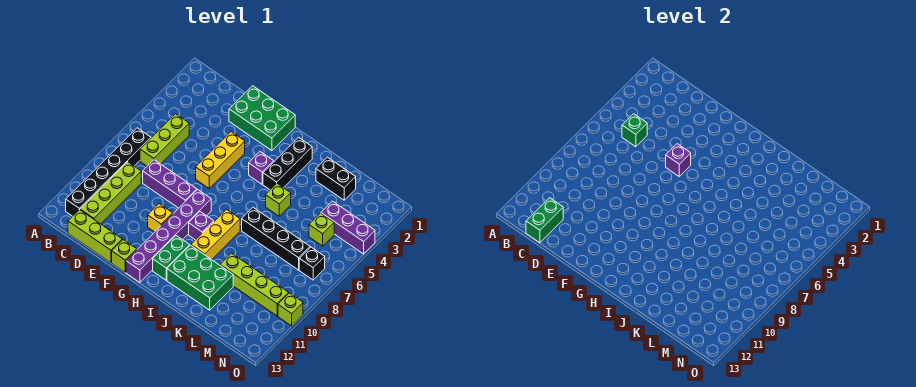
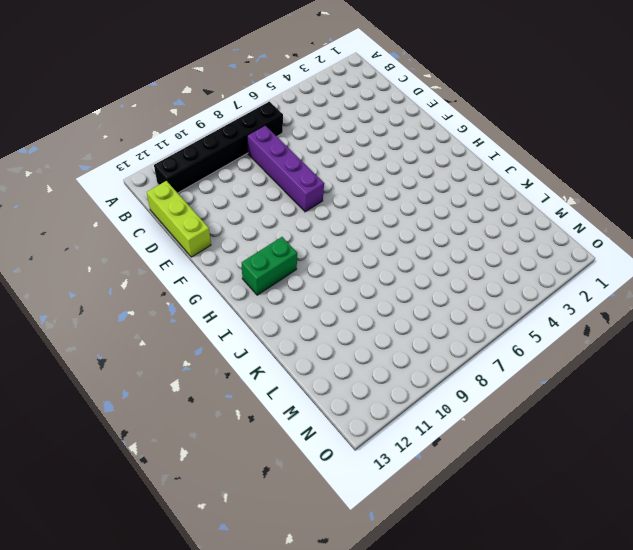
purple 1x4 brick [247,126,324,212] -> purple 1x3 brick [143,160,197,208]
none -> lime 1x3 brick [140,114,189,166]
none -> lime 1x4 brick [80,162,141,224]
none -> green 2x3 brick [229,86,295,151]

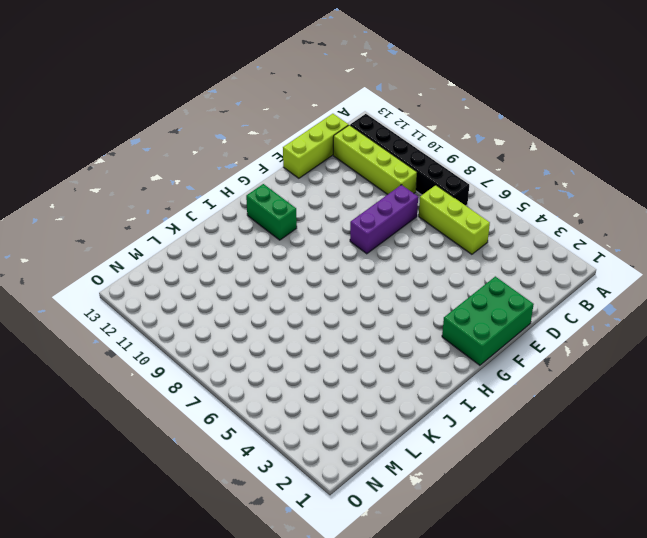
none -> yellow 1x3 brick [196,132,245,188]
none -> yellow 1x1 brick [148,204,173,232]
none -> lime 1x1 brick [112,240,137,272]

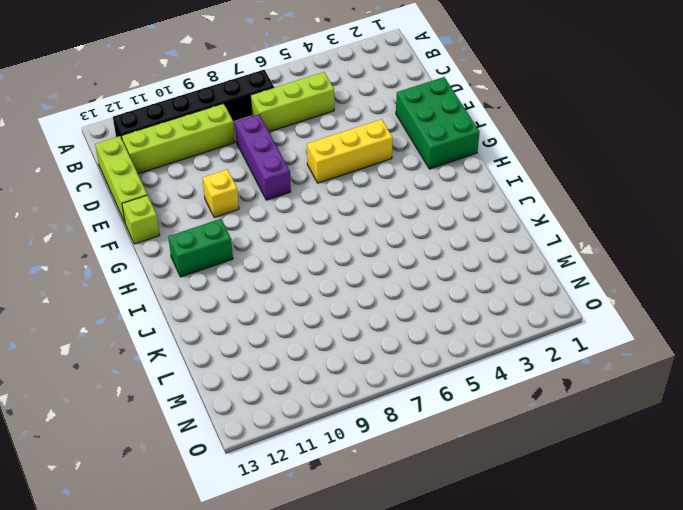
none -> purple 1x6 brick [126,190,211,282]
none -> purple 1x1 brick [249,152,274,184]
none -> purple 1x1 brick [189,212,214,240]

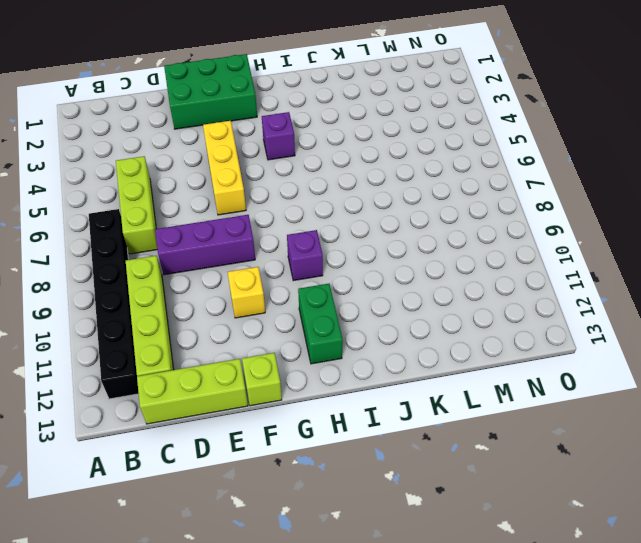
none -> purple 1x6 brick [126,190,211,282]
none -> black 1x3 brick [263,138,312,190]
none -> yellow 1x3 brick [191,209,240,260]

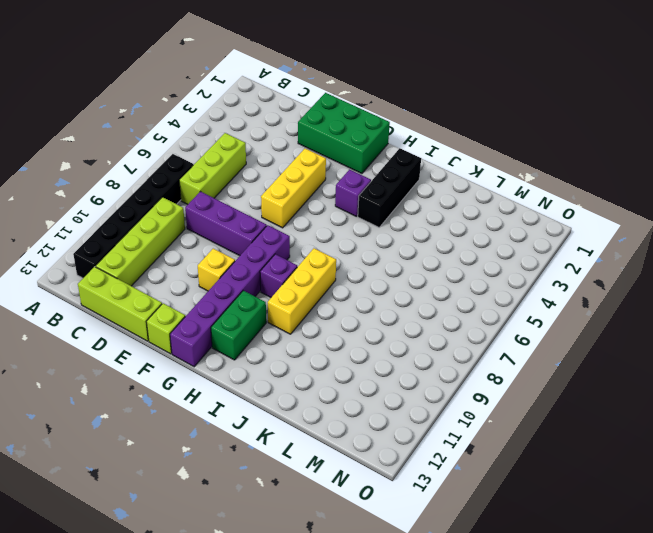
none -> green 2x3 brick [167,245,233,310]
none -> lime 1x1 brick [266,184,291,216]
none -> black 1x4 brick [242,208,310,270]

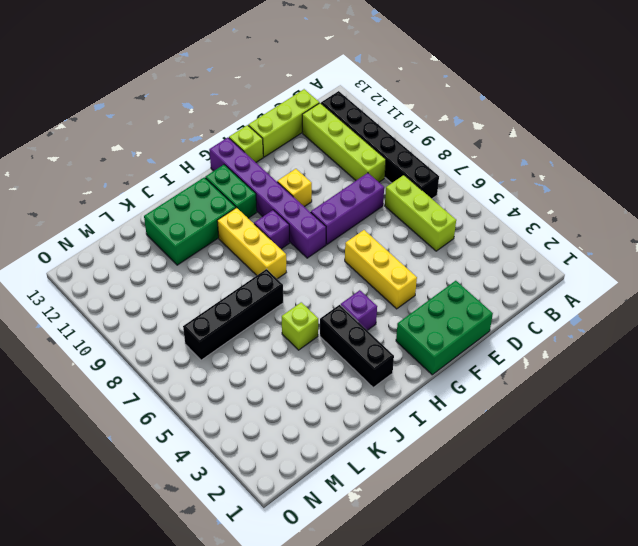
none -> black 1x2 brick [316,157,356,200]
none -> lime 1x4 brick [220,253,289,316]
none -> purple 1x3 brick [321,201,375,254]

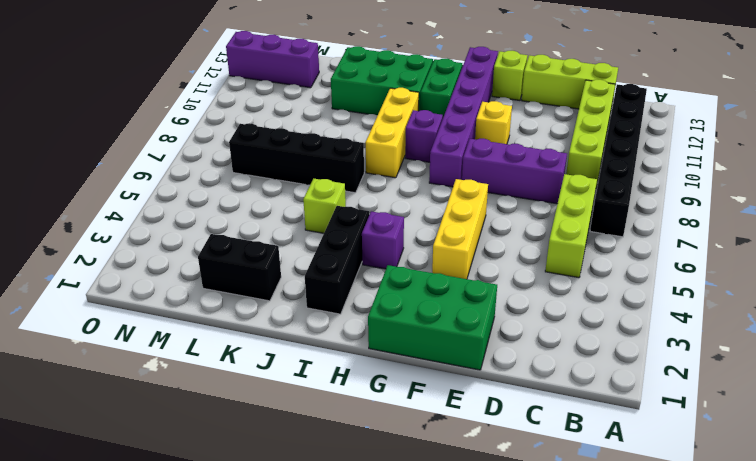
purple 1x3 brick [226,31,319,88] -> purple 1x3 brick moved to [321,201,375,254]
none -> lime 1x4 brick [220,253,289,316]
none -> lime 1x1 brick [309,213,334,246]
none -> black 1x1 brick [299,247,325,280]

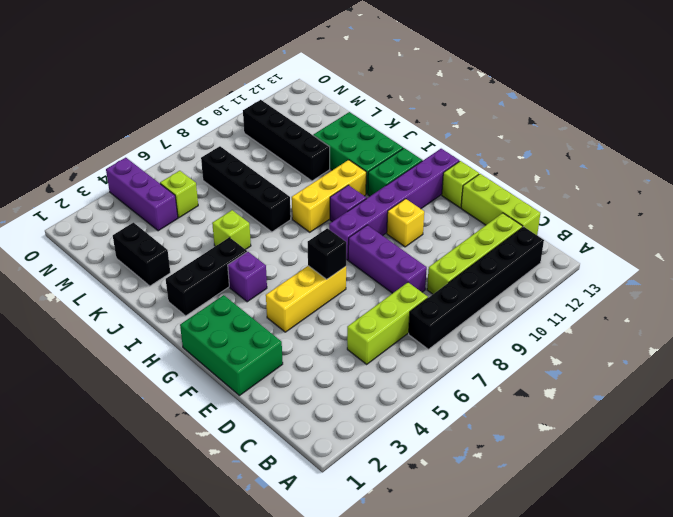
black 1x1 brick [308,228,346,279] -> black 1x1 brick moved to [299,247,325,280]
black 1x4 brick [243,100,330,181] -> lime 1x4 brick [220,253,289,316]
none -> lime 1x1 brick [278,293,303,326]
none -> green 1x1 brick [622,114,647,147]
none -> green 1x2 brick [526,198,563,243]

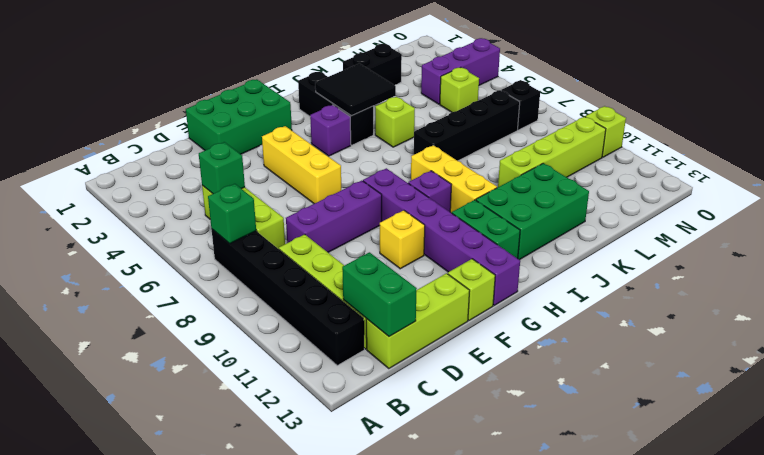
green 1x1 brick [208,184,256,244] -> none
black 2x2 tile [315,63,396,116] -> none
none -> purple 1x1 brick [666,144,691,176]

